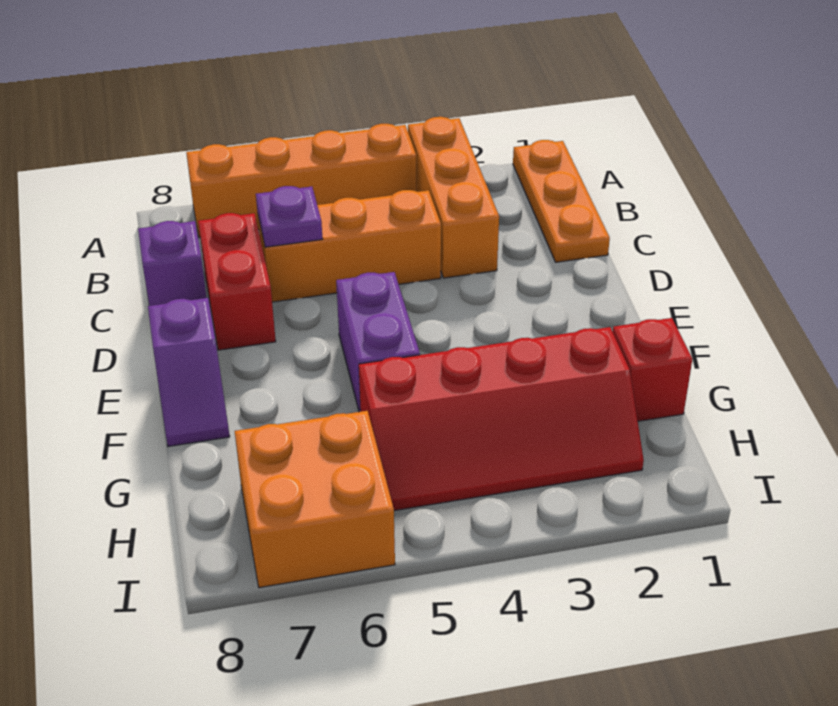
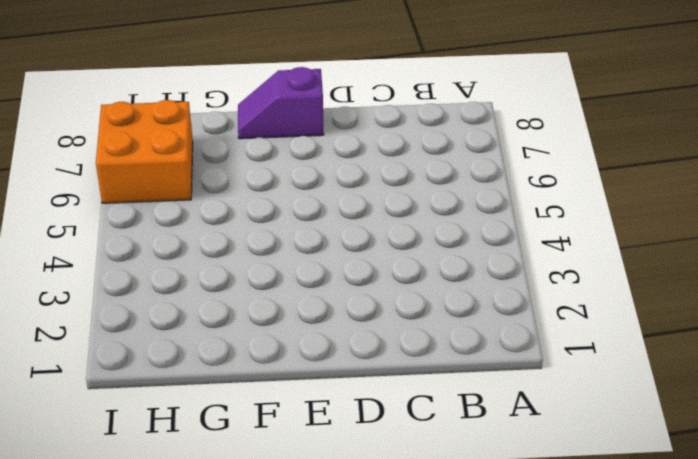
none -> orange 1x3 plate [513,140,610,262]
none -> orange 1x3 brick [408,117,499,278]
none -> orange 1x4 brick [186,124,416,238]

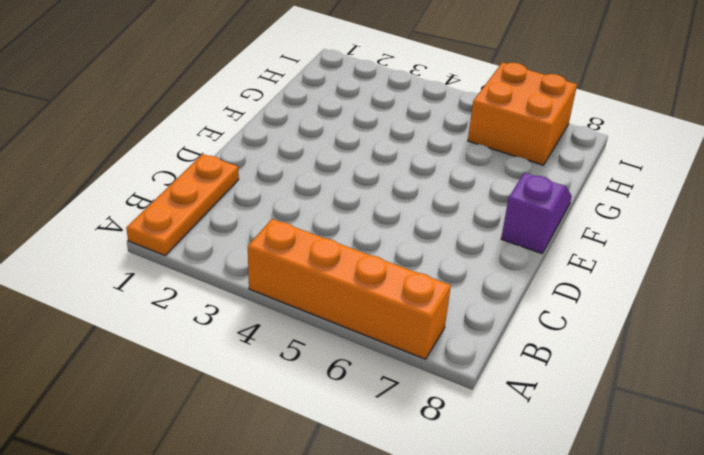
none -> orange 1x3 brick [408,117,499,278]
none -> orange 1x3 brick [258,190,441,302]
none -> red 1x2 brick [198,213,276,350]

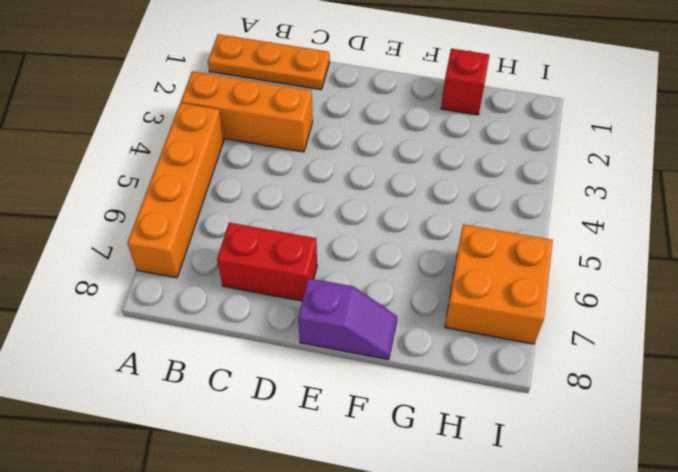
none -> orange 1x3 brick [258,190,441,302]
none -> purple 1x1 brick [138,221,207,306]
none -> purple 1x2 brick [336,272,420,412]

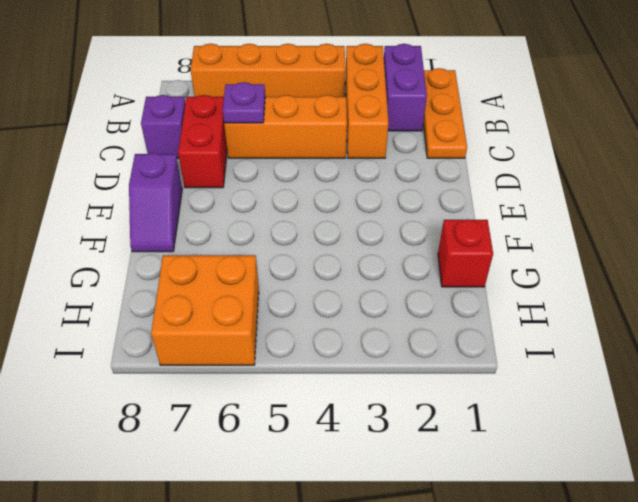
purple 1x2 brick [384,44,427,131] -> purple 1x2 brick moved to [336,272,420,412]
none -> red 2x4 slope [359,327,644,511]

